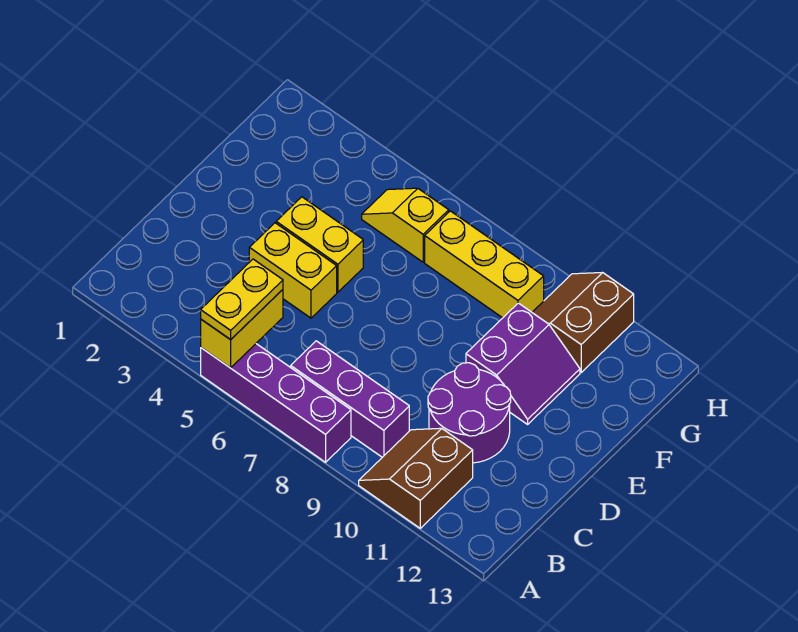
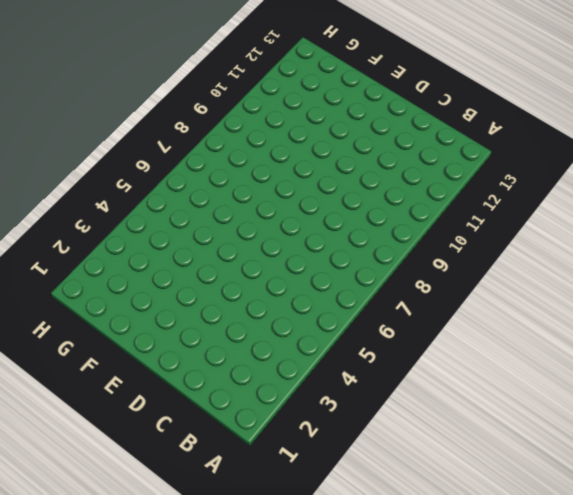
none -> purple 1x4 brick [201,344,351,462]
none -> brown 2x2 slope [359,428,473,528]
none -> purple 1x3 brick [291,341,409,457]

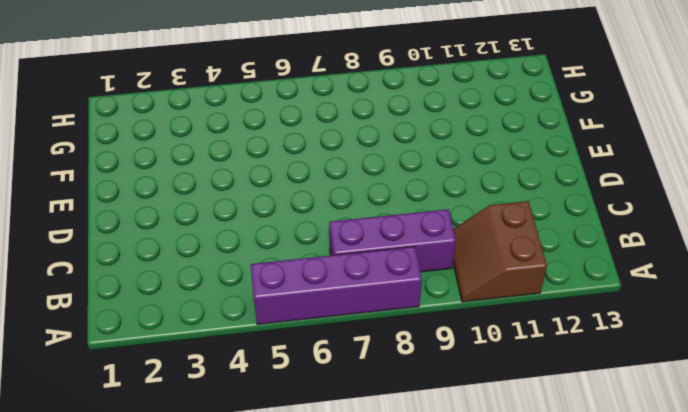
none -> purple 2x2 round brick [428,363,511,463]
none -> yellow 1x2 brick [249,223,337,318]
none -> yellow 1x2 brick [276,197,363,292]

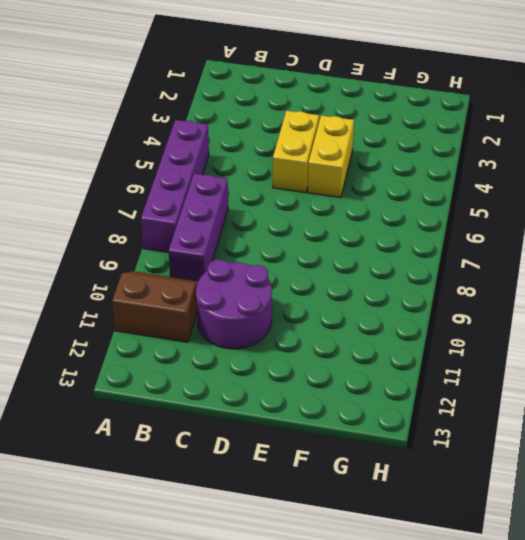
none -> purple 2x2 slope [466,303,580,424]
none -> yellow 1x2 slope [362,188,449,262]
none -> yellow 1x3 brick [425,211,544,318]

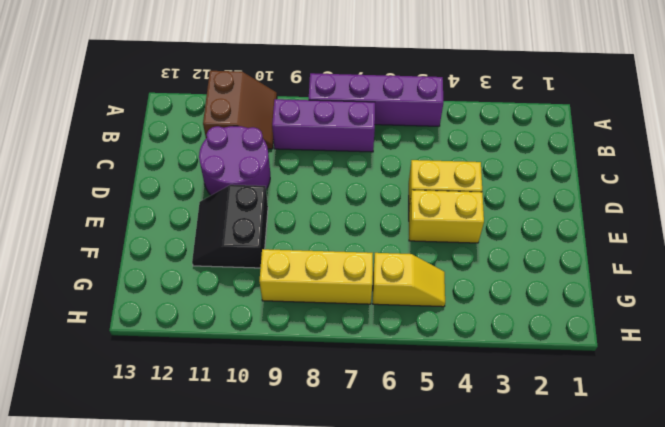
black 2x2 slope [192,185,268,268] -> purple 2x2 slope [466,303,580,424]
none -> brown 2x2 slope [532,273,634,372]
none -> yellow 1x2 brick [201,290,283,368]
none -> yellow 1x2 plate [201,259,283,340]

